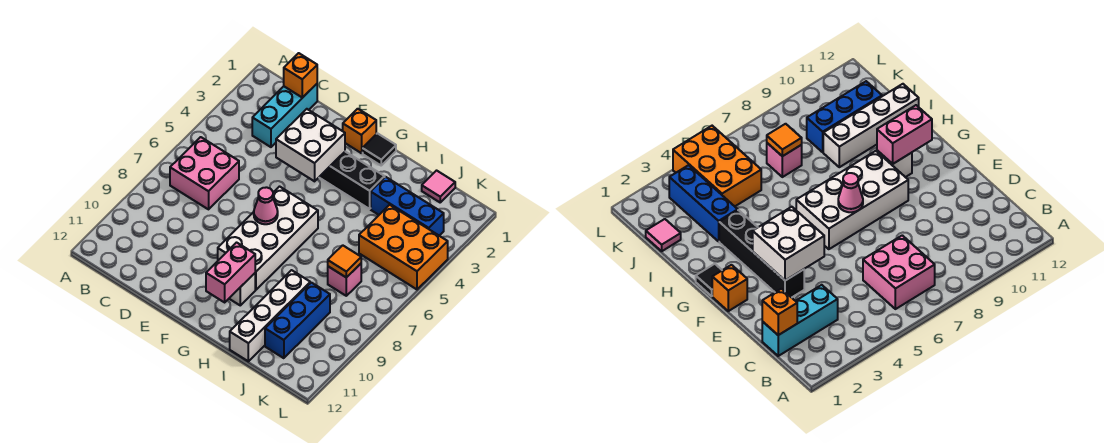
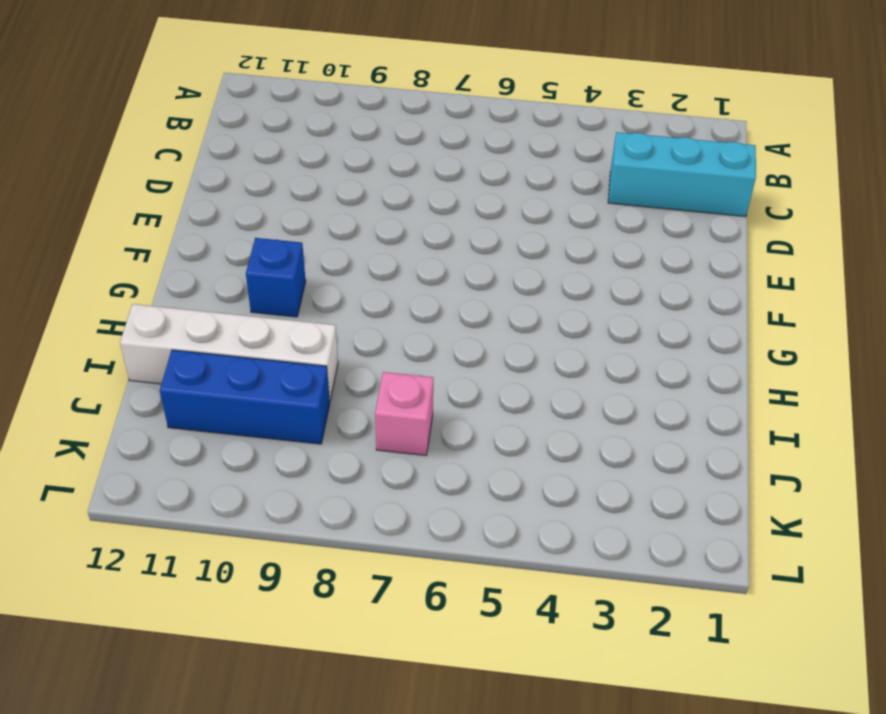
blue 1x1 brick [246,238,306,317] -> white 1x1 brick [229,273,255,305]
none -> pink 2x2 brick [170,137,239,209]
none -> black 1x4 brick [319,152,385,209]
none -> orange 1x1 brick [343,109,376,153]

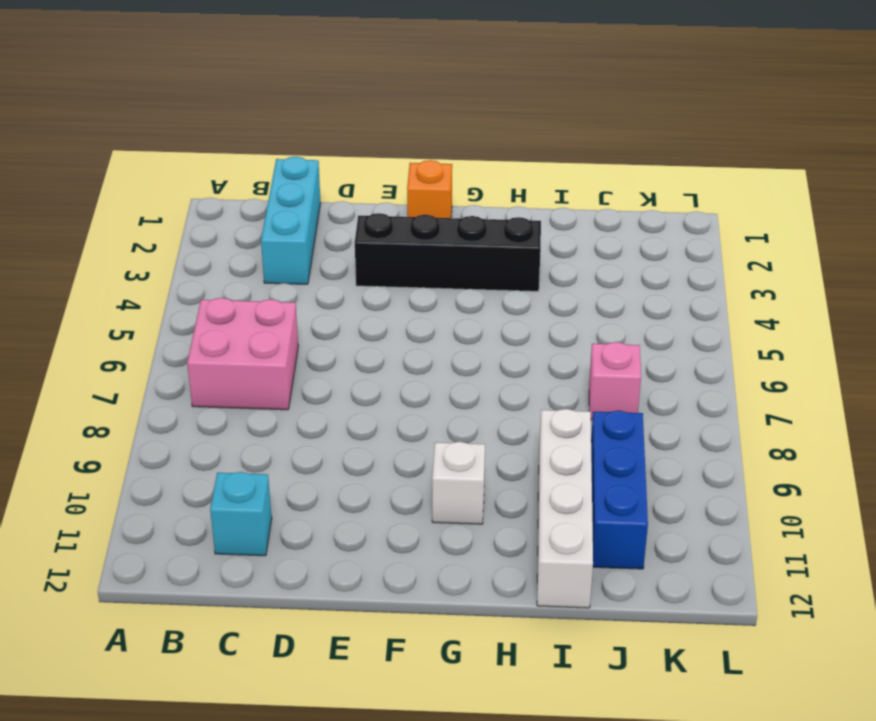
cyan 1x1 brick [210,472,272,556] -> none
none -> white 2x4 brick [218,187,318,290]
none -> black 1x1 tile [363,133,396,165]
none -> blue 1x3 brick [371,177,444,236]

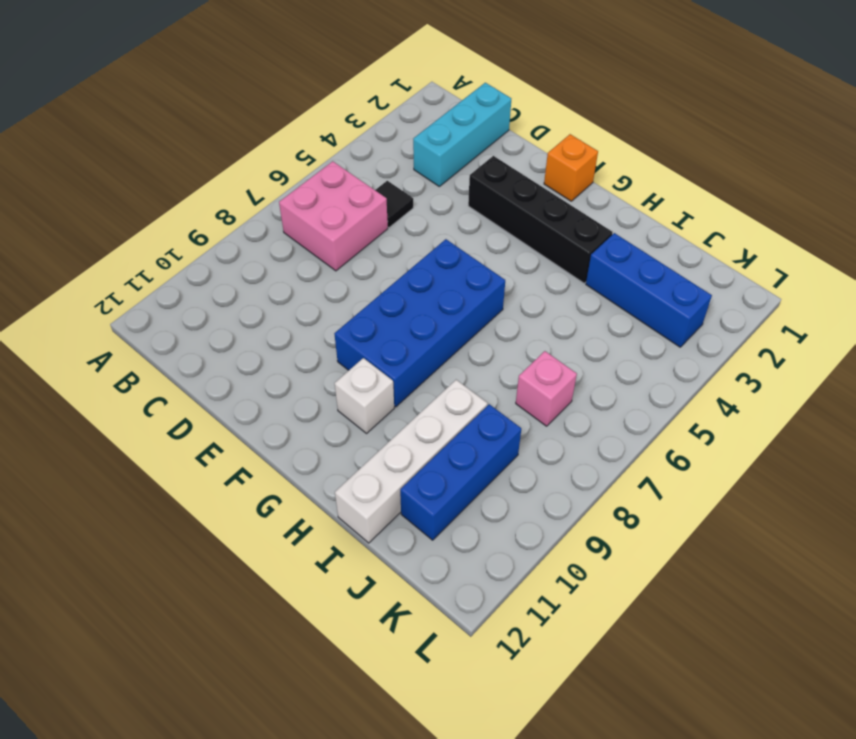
black 1x1 tile [375,181,413,227] -> black 1x1 tile moved to [363,133,396,165]
blue 2x4 brick [334,239,505,407] -> white 2x4 brick [218,187,318,290]
none -> pink 1x1 tile [422,171,455,202]
none -> orange 2x3 brick [359,205,448,289]
none -> orange 1x1 brick [284,53,317,98]

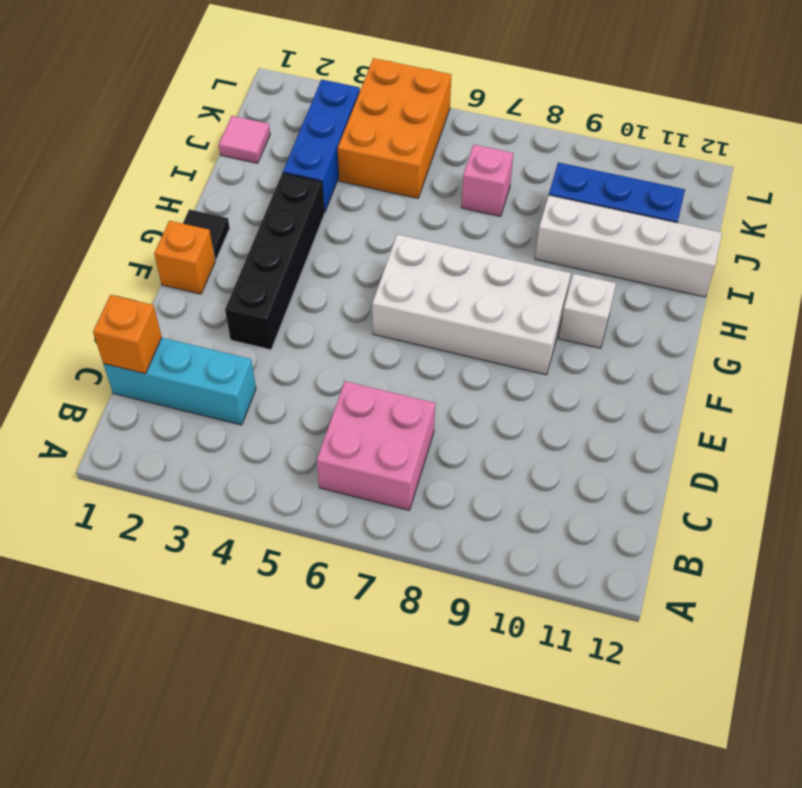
none -> white 2x2 brick [276,109,345,181]
none -> pink 1x1 cone [254,187,278,224]
none -> pink 1x2 brick [206,243,255,302]

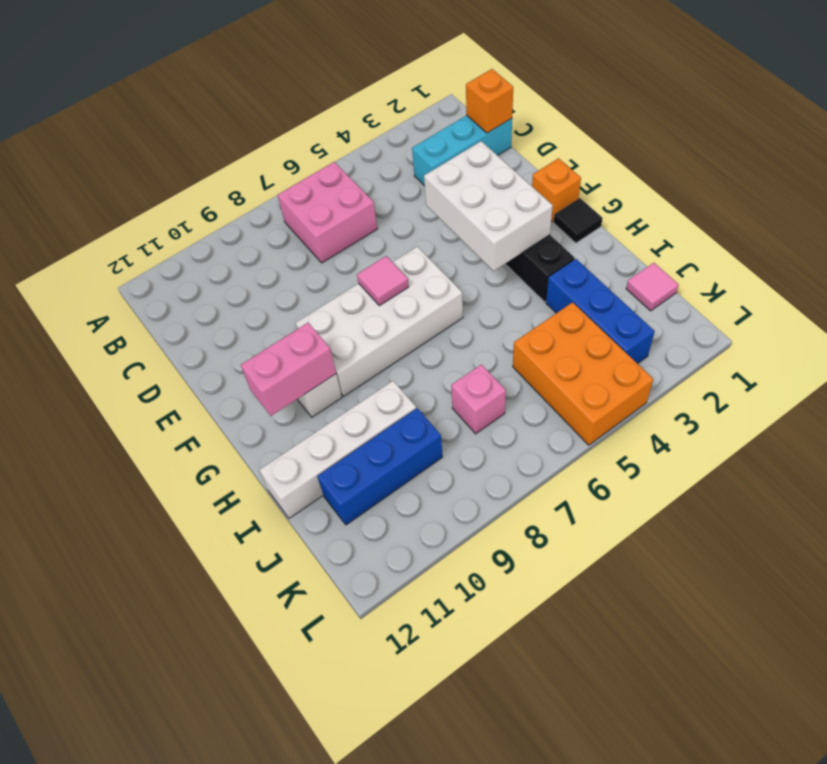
white 2x3 brick [424,141,553,271] -> white 2x2 brick [276,109,345,181]
pink 1x1 tile [357,256,409,306] -> pink 1x1 cone [254,187,278,224]
none -> orange 1x1 tile [328,245,361,278]

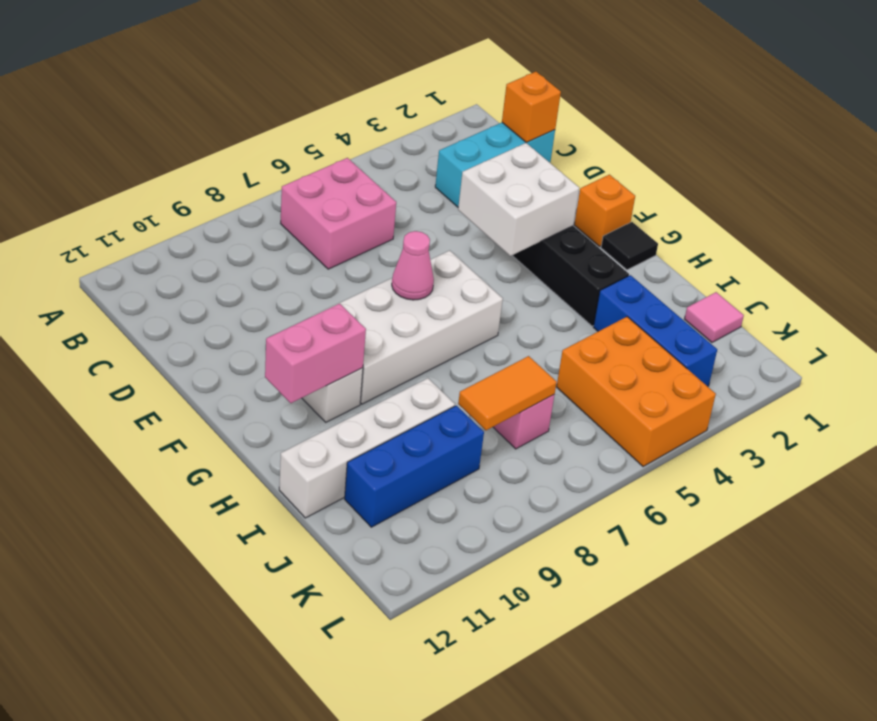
orange 1x2 tile [458,356,557,430] -> orange 1x1 tile [328,245,361,278]

